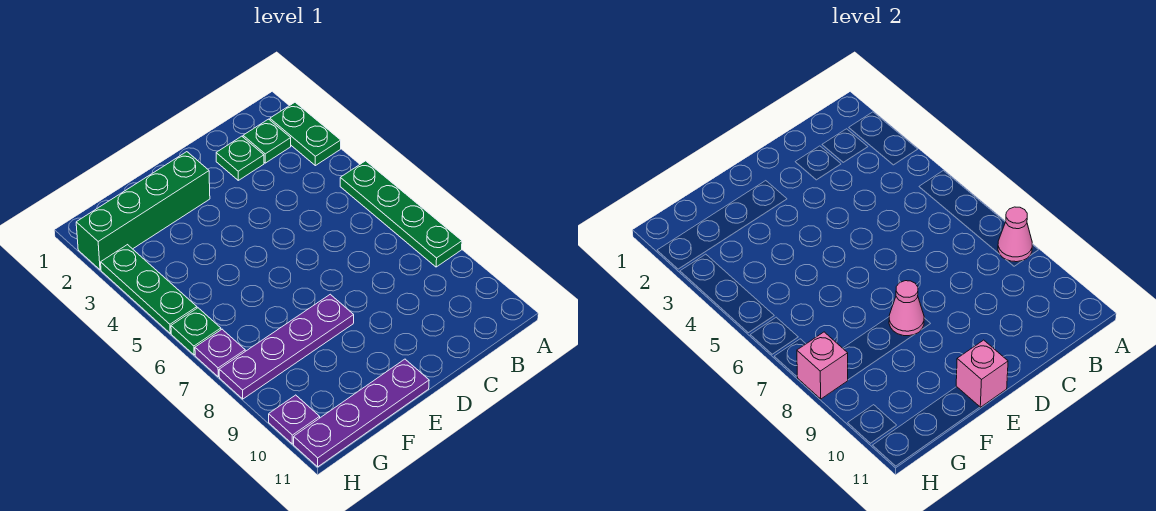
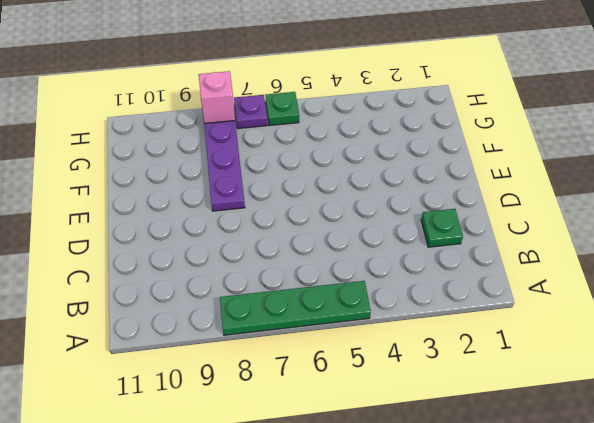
none -> green 1x2 plate [270,102,341,166]
none -> green 1x1 plate [243,119,291,163]
none -> green 1x4 brick [76,152,210,270]

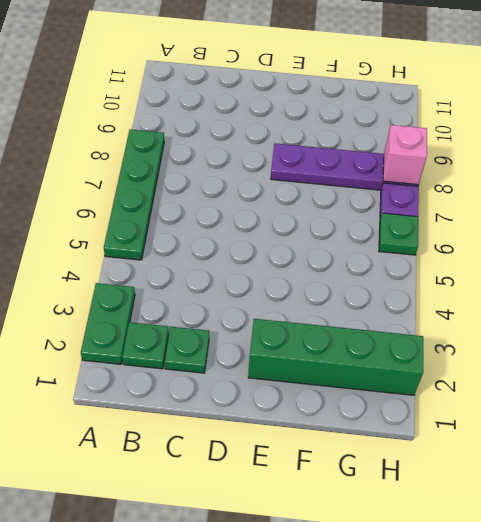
none -> purple 1x4 plate [294,359,429,467]
none -> green 1x3 plate [101,245,197,333]
none -> purple 1x1 plate [269,395,320,444]

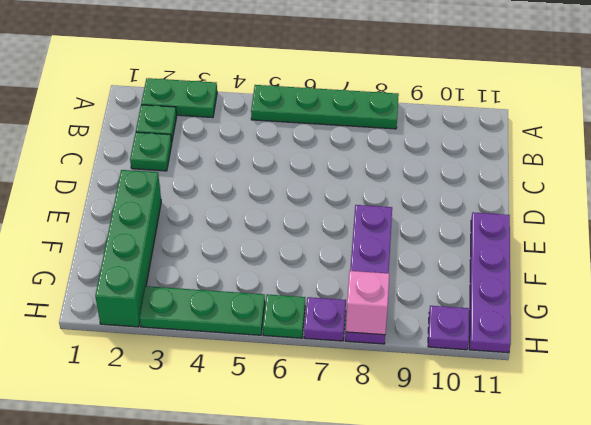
none -> pink 1x1 cone [998,207,1032,262]
none -> pink 1x1 cone [889,281,924,336]
none -> pink 1x1 brick [956,340,1008,407]

